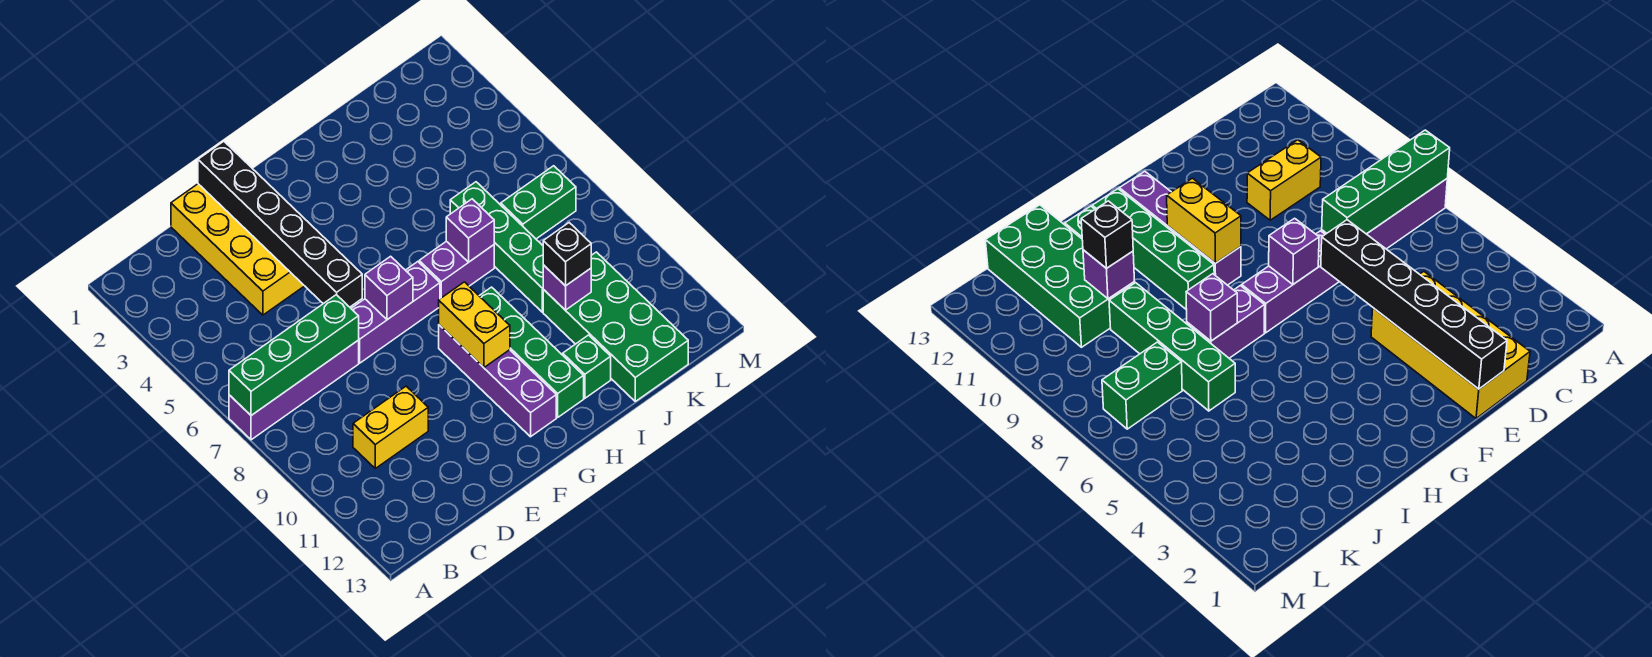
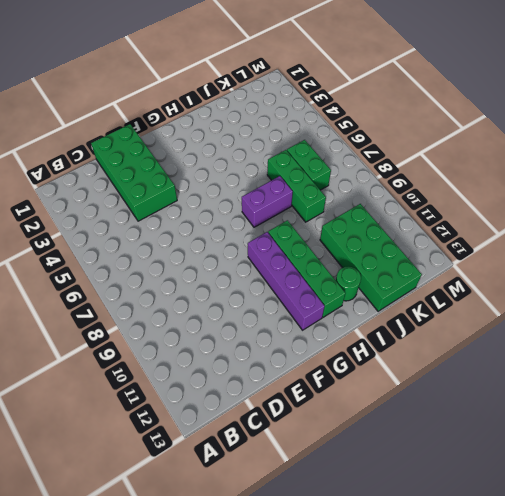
green 2x4 brick [91,124,177,221] -> yellow 2x4 brick [171,184,304,315]
green 1x1 round brick [336,266,361,301] -> green 1x1 brick [563,335,611,398]
green 1x3 brick [267,150,326,222] -> green 1x4 brick [450,182,543,312]
green 1x2 brick [287,140,331,190] -> green 1x2 brick turned to [501,166,576,239]
none -> purple 1x4 brick [229,340,359,440]
none -> yellow 1x2 brick [353,386,428,468]
none -> purple 1x3 brick [351,262,440,363]

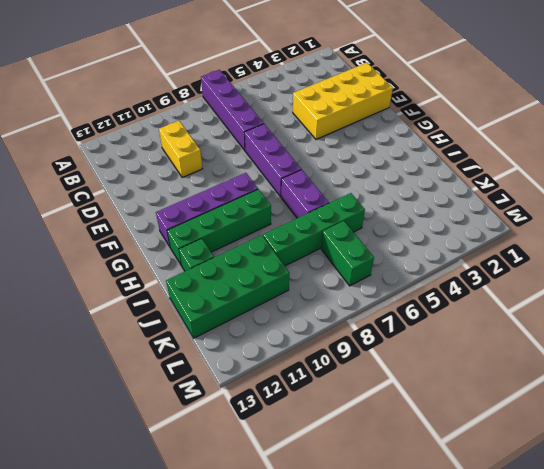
none -> green 1x4 brick [229,295,359,415]
none -> black 1x6 brick [198,141,362,307]
none -> purple 1x1 brick [365,256,413,320]

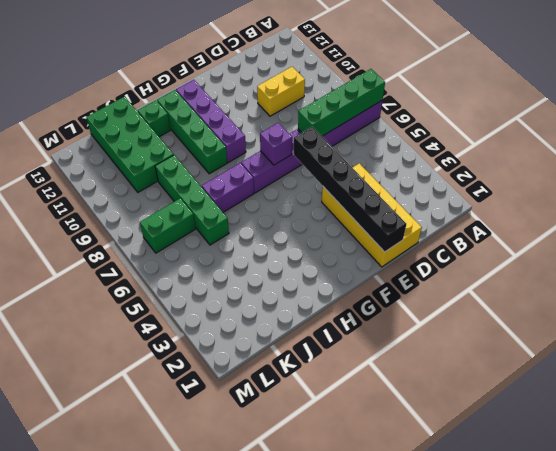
none -> yellow 1x2 brick [439,282,510,367]
none -> purple 1x1 brick [446,199,494,262]
none -> purple 1x1 brick [543,265,591,310]

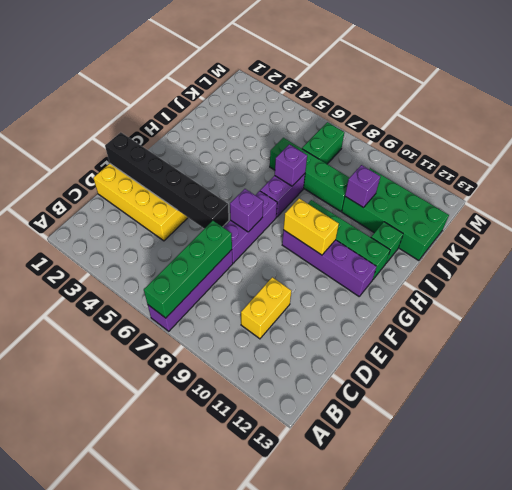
none -> black 1x1 brick [543,223,591,286]

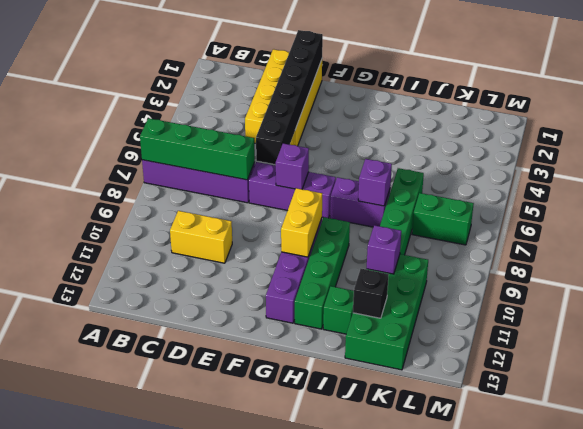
black 1x1 brick [353,269,389,318] -> black 1x1 brick moved to [543,223,591,286]

